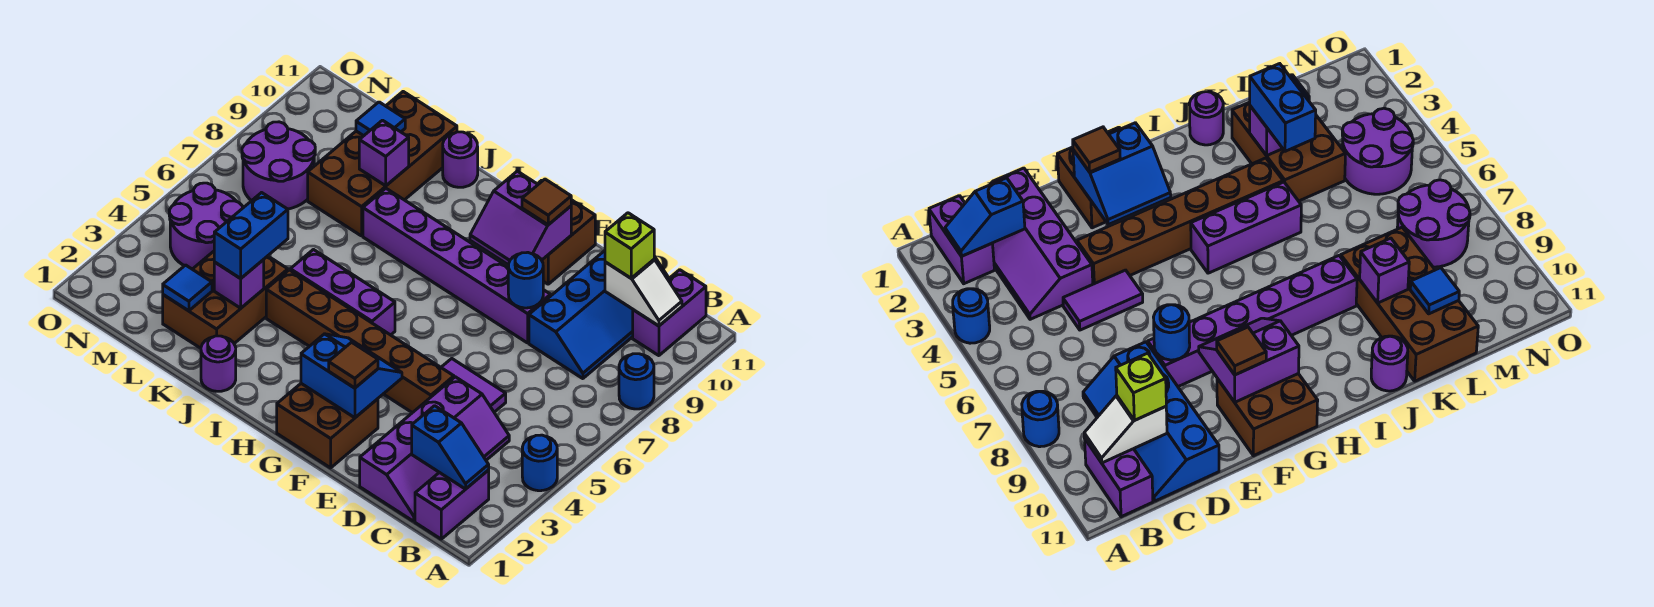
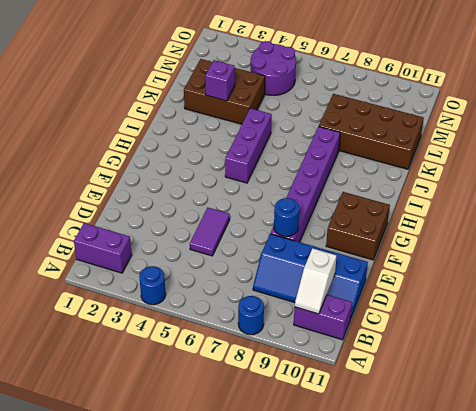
none -> purple 2x4 slope [360,377,509,521]
none -> brown 1x6 brick [266,270,454,413]
none -> brown 2x2 brick [277,384,378,468]
none -> purple 1x1 round brick [201,336,236,391]

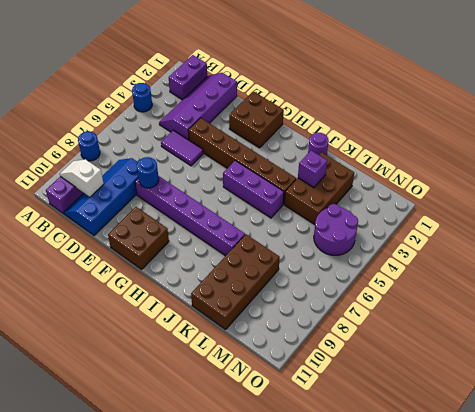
none -> purple 1x1 round brick [443,132,478,187]
none -> purple 2x2 round brick [242,122,315,209]
none -> blue 1x2 slope [412,406,489,489]
none -> blue 2x2 slope [301,334,402,418]

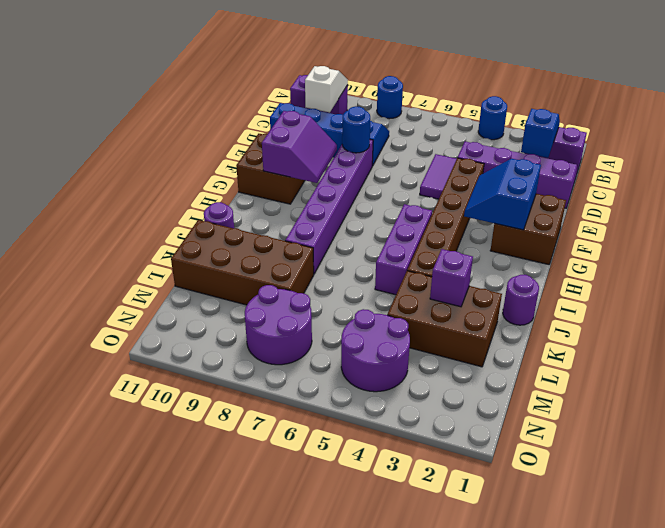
none -> purple 1x1 brick [359,120,409,186]
none -> blue 1x1 tile [163,265,212,311]
none -> blue 1x1 tile [356,102,405,136]
none -> lime 1x1 brick [605,213,654,278]

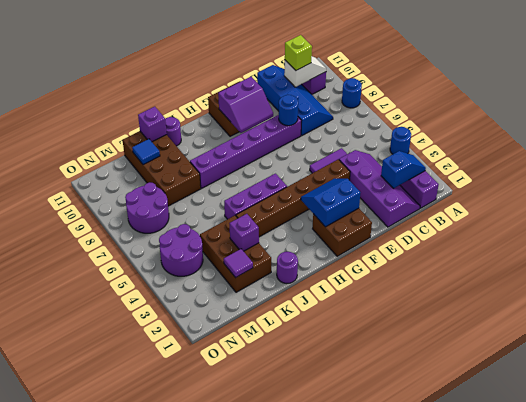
purple 1x1 brick [138,107,167,142] -> purple 1x1 brick moved to [359,120,409,186]
purple 1x1 tile [224,249,253,277] -> blue 1x1 tile [163,265,212,311]
none -> brown 1x1 tile [329,342,378,388]
none -> brown 1x1 tile [522,179,571,225]
none -> blue 1x2 brick [214,193,288,278]

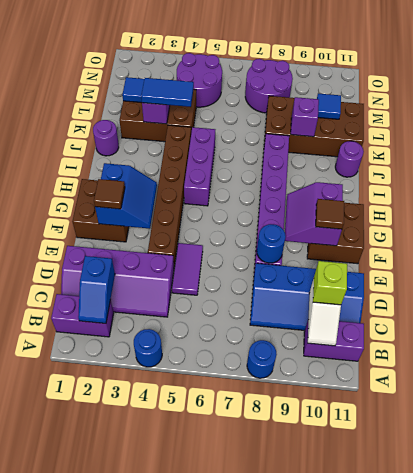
blue 1x2 tile [141,78,194,107] -> blue 1x2 brick [214,193,288,278]

